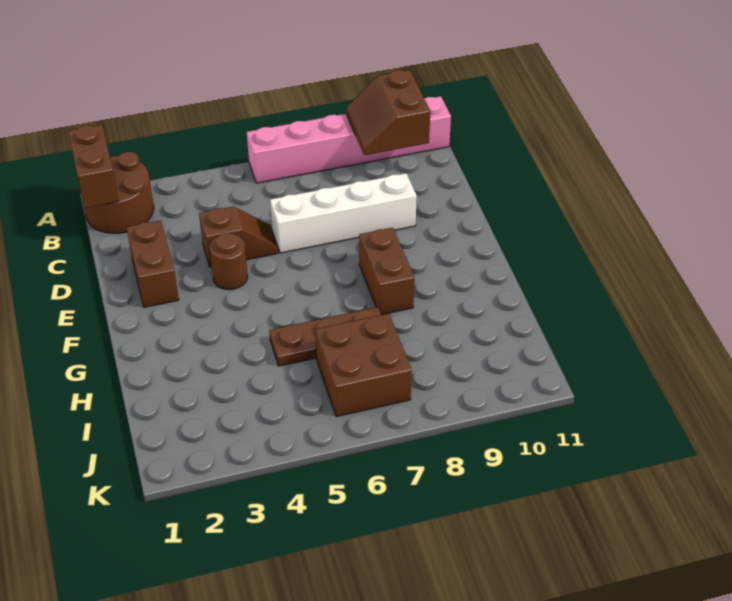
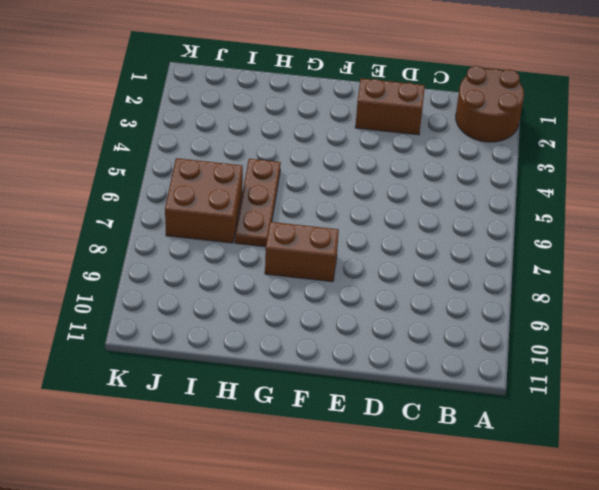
none -> pink 1x6 brick [247,96,451,183]
none -> brown 1x2 slope [199,206,278,267]

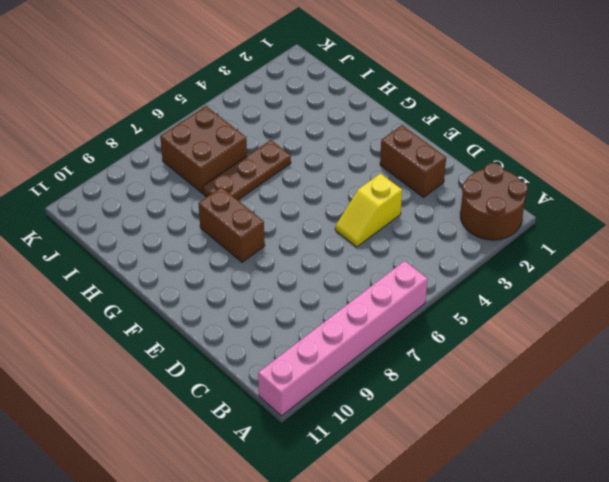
yellow 1x2 slope [335,173,402,247] -> brown 1x2 slope [199,206,278,267]
none -> white 1x4 brick [270,173,417,253]
none -> brown 1x1 round brick [210,233,248,290]

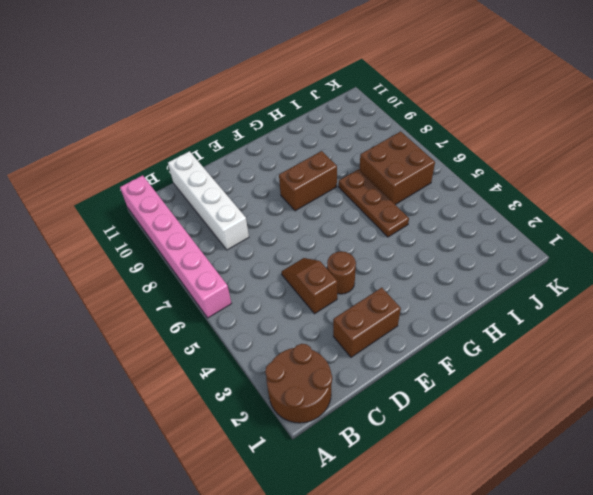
white 1x4 brick [168,151,249,250] -> white 1x4 brick moved to [270,173,417,253]
none -> brown 1x2 brick [68,125,118,208]
none -> brown 2x2 slope [346,70,430,155]

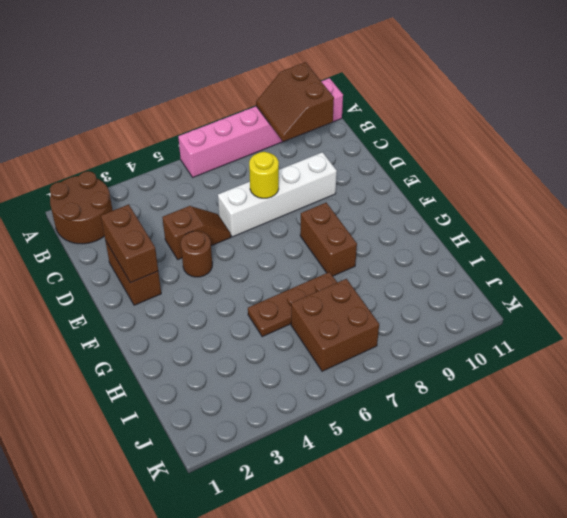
brown 1x2 brick [101,204,158,283] -> brown 1x2 brick moved to [68,125,118,208]
yellow 1x1 round brick [249,152,279,198] -> none

